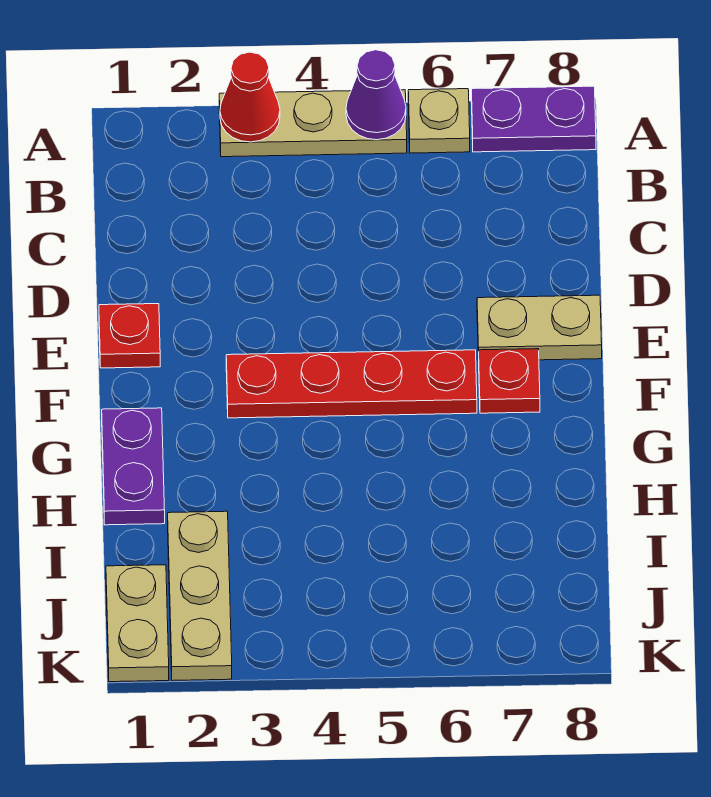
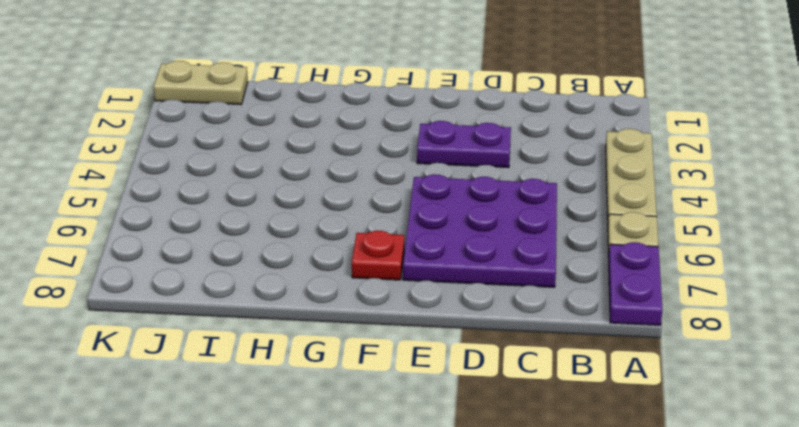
purple 3x3 plate [403,174,557,287] -> tan 1x2 plate [477,295,602,361]
purple 1x2 plate [417,121,511,168] -> purple 1x2 plate moved to [102,408,165,525]
none -> red 1x1 plate [99,304,160,368]
none -> red 1x4 plate [226,350,477,418]
none -> tan 1x3 plate [168,511,232,681]

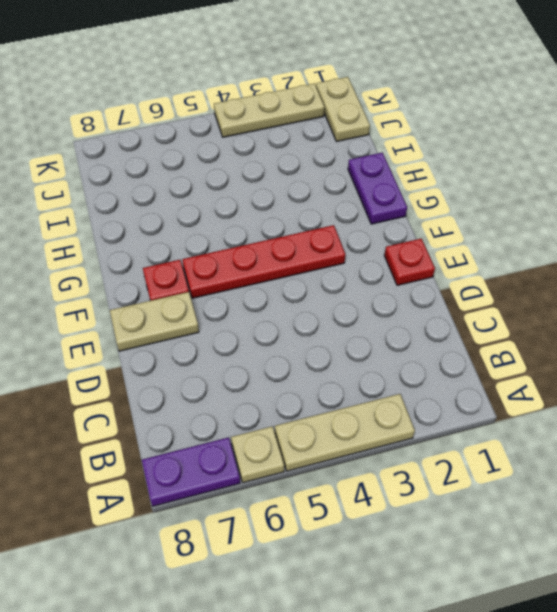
tan 1x3 plate [214,84,325,137] -> tan 1x3 plate turned to [168,511,232,681]
none -> red 1x1 cone [220,52,280,142]
none -> purple 1x1 cone [346,50,406,140]

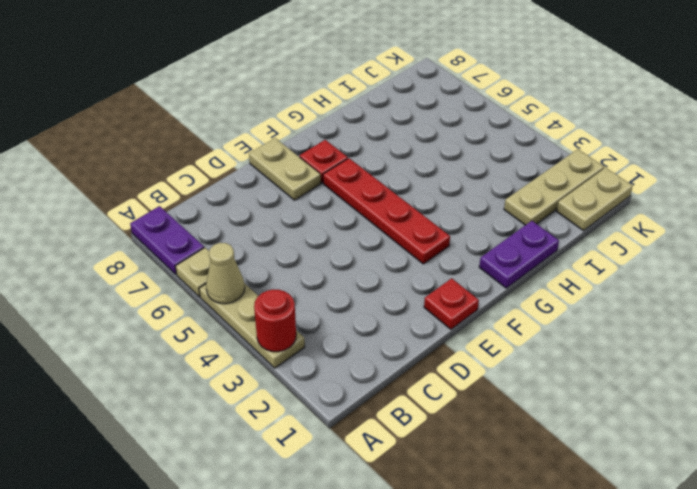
red 1x1 round brick [254,290,296,352] -> red 1x1 cone [220,52,280,142]
tan 1x1 cone [206,243,245,304] -> purple 1x1 cone [346,50,406,140]

